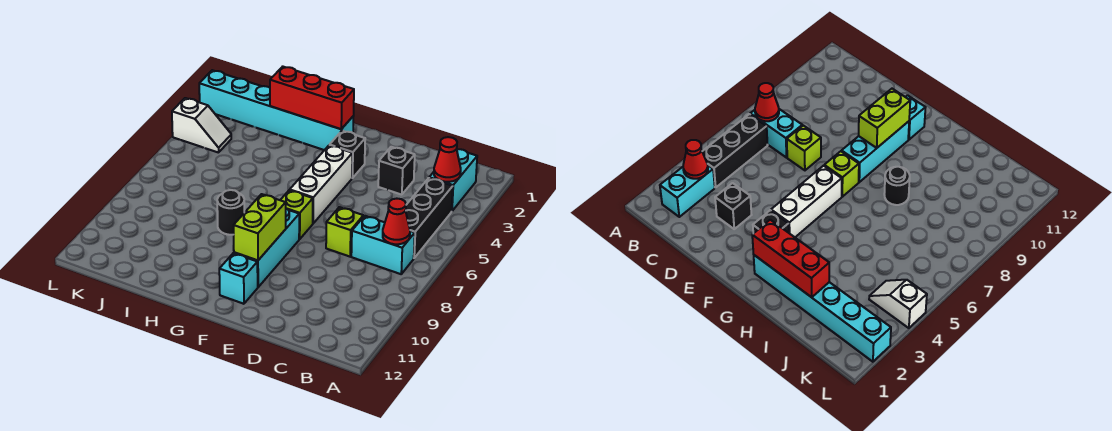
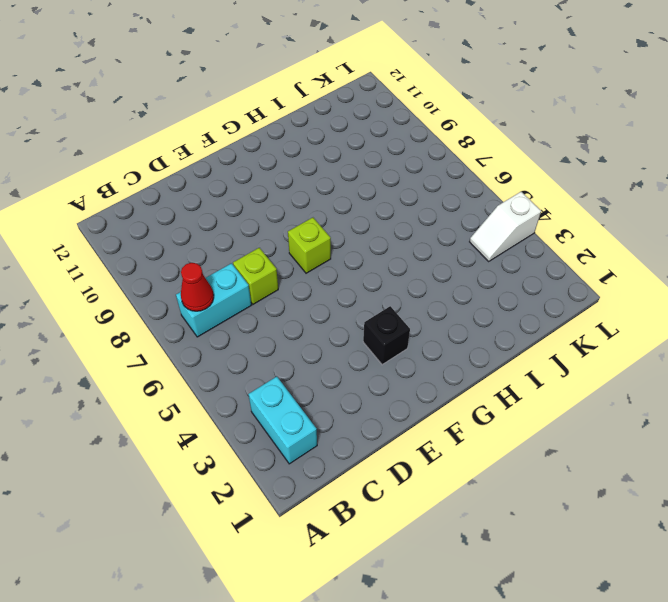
none -> black 1x3 brick [405,178,453,258]
none -> black 1x1 brick [378,147,415,195]
none -> white 1x3 brick [290,145,352,223]

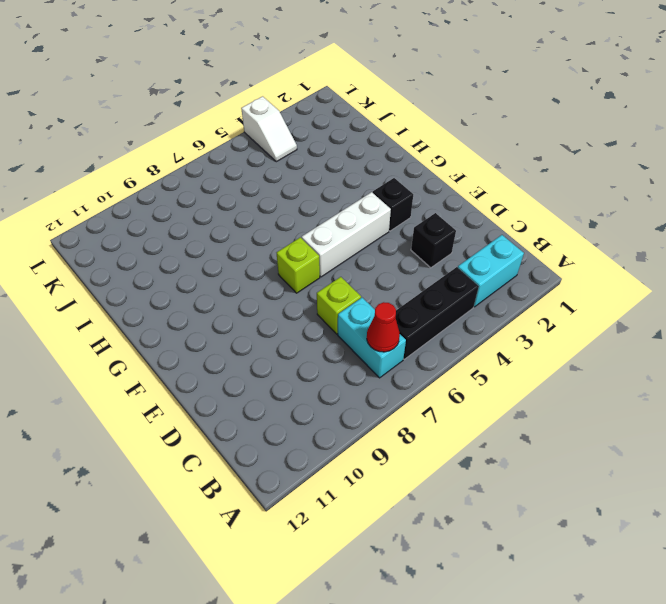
none -> cyan 1x3 brick [234,208,299,287]
none -> cyan 1x1 brick [219,253,258,304]
none -> cyan 1x6 brick [199,70,353,150]

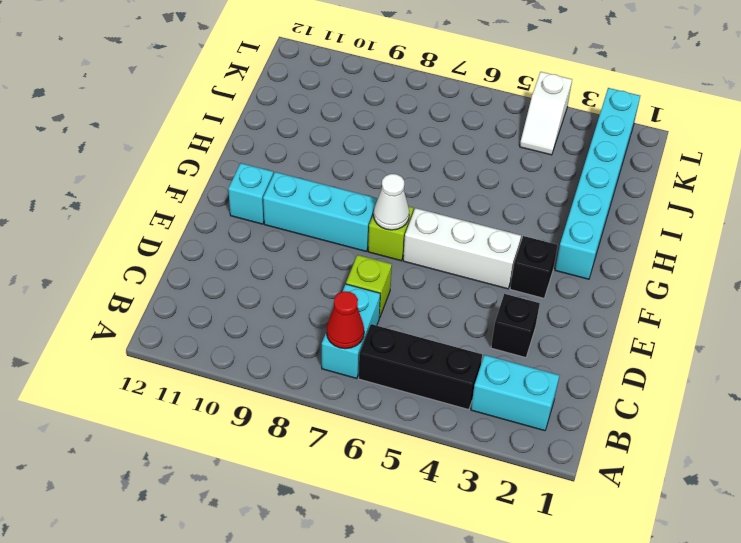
white 1x1 cone [374,174,409,230] -> none
none -> black 1x1 round brick [217,190,244,235]
none -> red 1x1 cone [434,137,461,182]
none -> lime 1x2 brick [233,194,286,260]

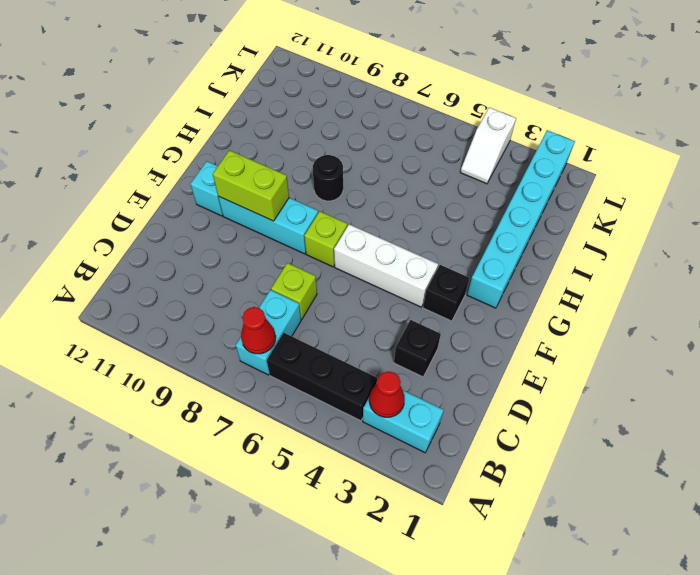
none -> red 1x3 brick [270,67,354,129]

